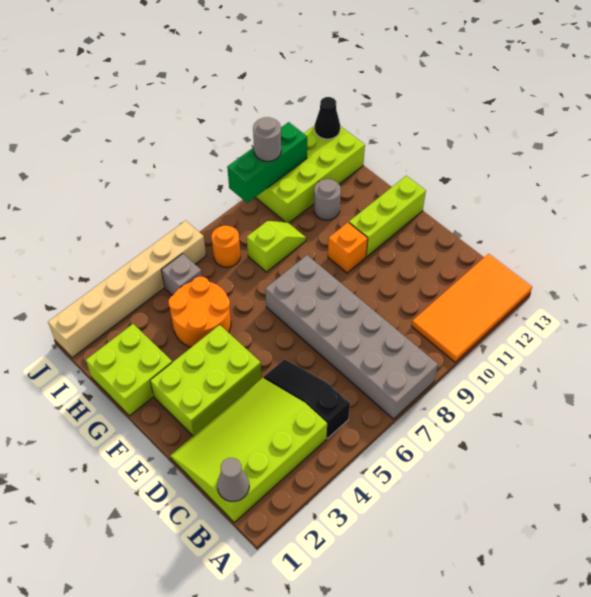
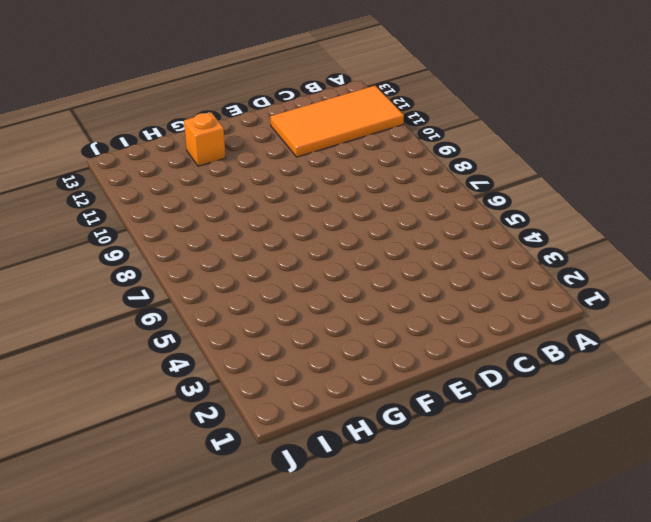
orange 2x4 tile [270,86,404,157] -> orange 2x4 tile turned to [412,254,532,362]
orange 1x1 brick [184,112,226,166] -> orange 1x1 brick moved to [328,222,368,273]
none -> grey 2x6 brick [265,255,438,419]
none -> lime 3x4 slope [170,378,327,522]
none -> black 1x3 slope [264,359,350,438]

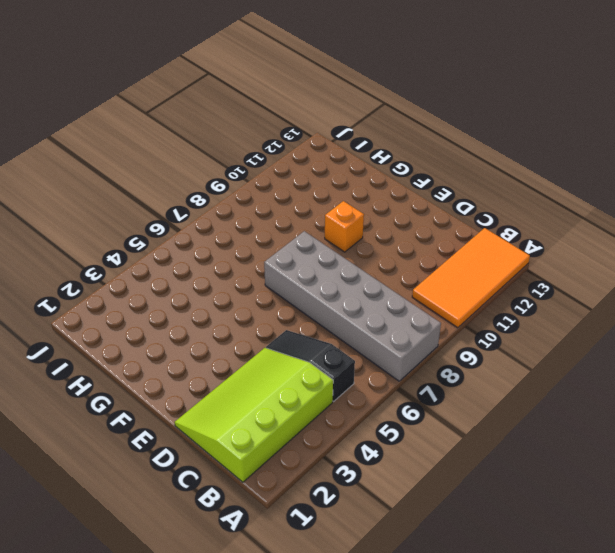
none -> lime 2x3 brick [150,325,262,436]
none -> lime 1x3 brick [349,176,426,257]
none -> lime 2x2 brick [86,324,172,416]

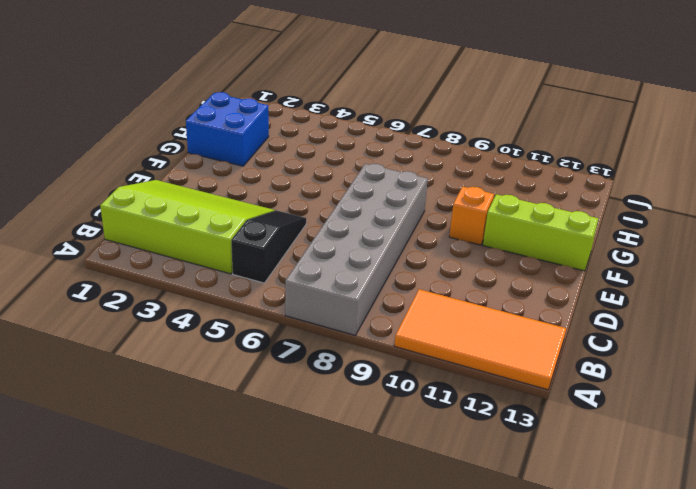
blue 2x2 brick [186,92,269,166] -> lime 2x2 brick [86,324,172,416]
none -> lime 2x3 brick [150,325,262,436]
none -> orange 2x2 round brick [169,277,231,347]
none -> lime 1x2 slope [247,221,306,272]

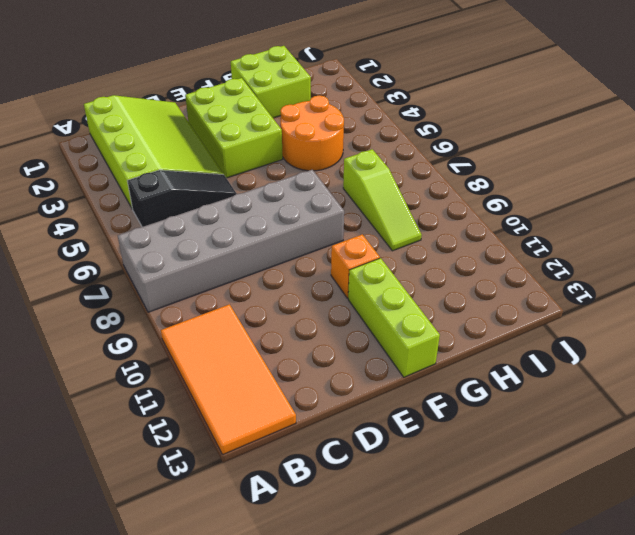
lime 1x3 slope [343,149,422,251] -> lime 1x2 slope [247,221,306,272]
none -> grey 1x1 round brick [314,179,341,220]
none -> grey 1x1 brick [161,254,202,296]
none -> orange 1x1 round brick [212,225,240,267]

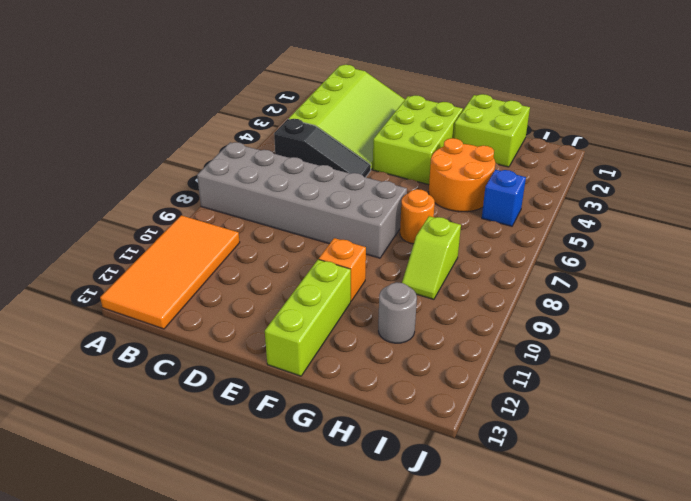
orange 1x1 round brick [400,189,435,244] -> orange 1x1 round brick moved to [212,225,240,267]
blue 1x1 brick [482,170,526,226] -> grey 1x1 brick [161,254,202,296]
none -> lime 2x4 brick [255,126,365,223]
none -> tan 1x6 brick [48,220,206,358]
none -> grey 1x1 cone [217,458,249,501]

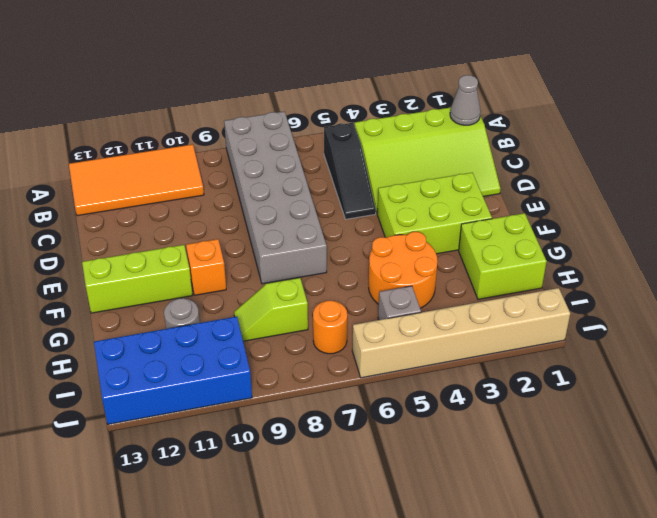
blue 2x4 brick [94,317,252,424] -> lime 2x4 brick [255,126,365,223]
none -> green 1x3 brick [227,122,307,203]
none -> black 1x1 cone [315,97,340,139]
none -> grey 1x1 round brick [253,117,281,161]

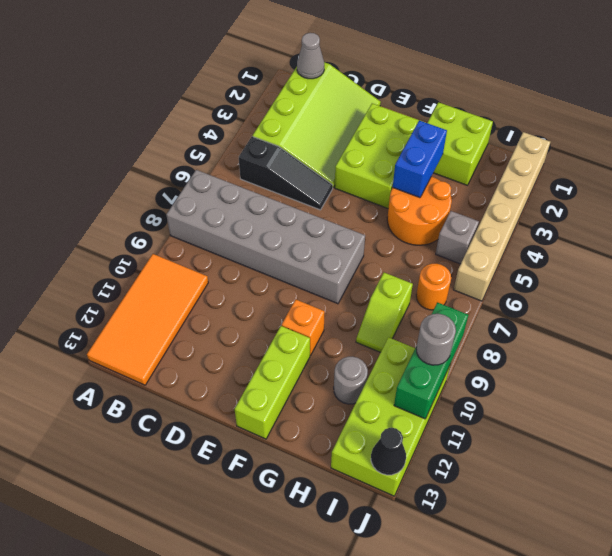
blue 1x2 brick [393,120,447,198] -> none

